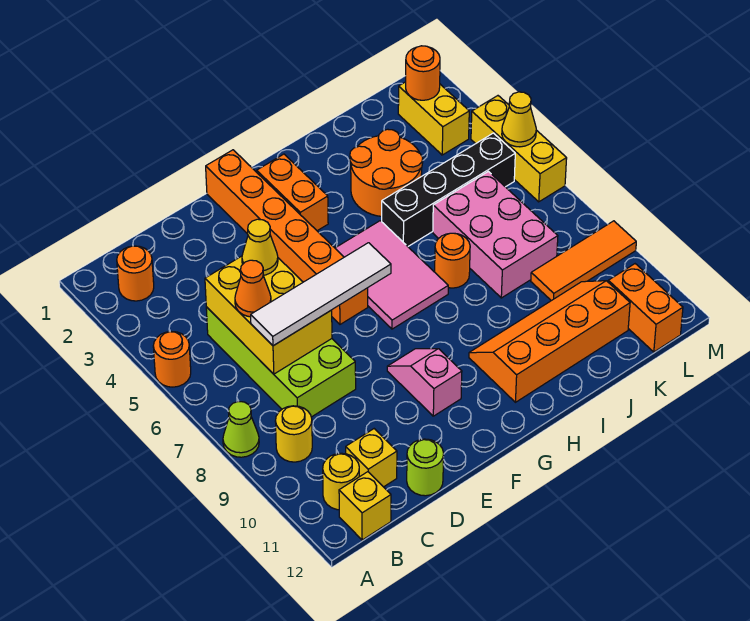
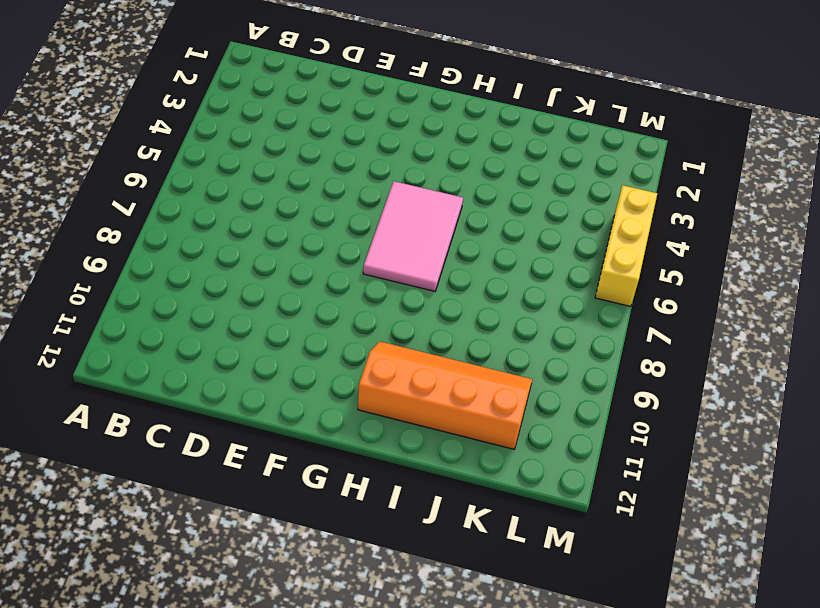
none -> orange 1x1 round brick [153,332,191,387]
none -> lime 1x1 cone [223,401,259,457]
none -> orange 1x1 round brick [117,246,154,301]

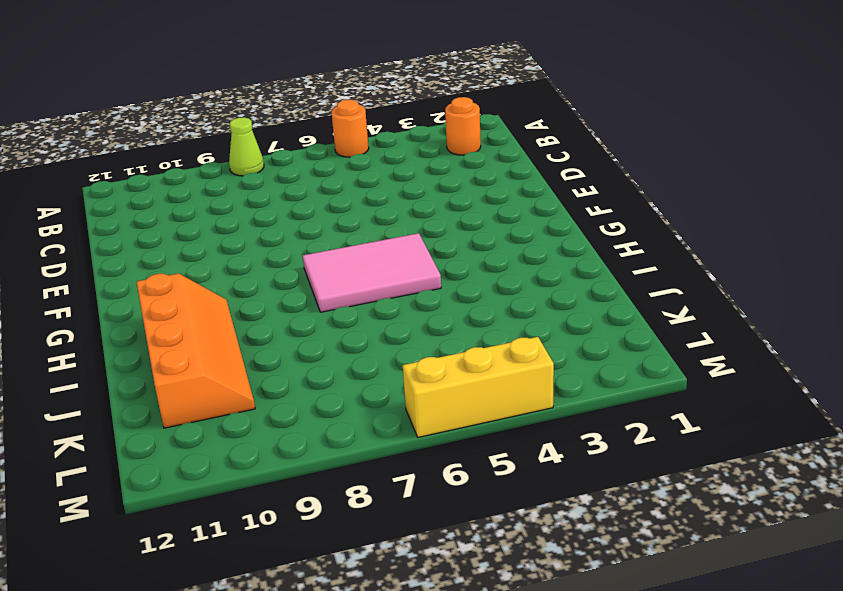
none -> yellow 1x1 round brick [275,406,312,462]
none -> yellow 1x1 round brick [323,453,359,510]
none -> yellow 1x1 brick [339,472,391,540]

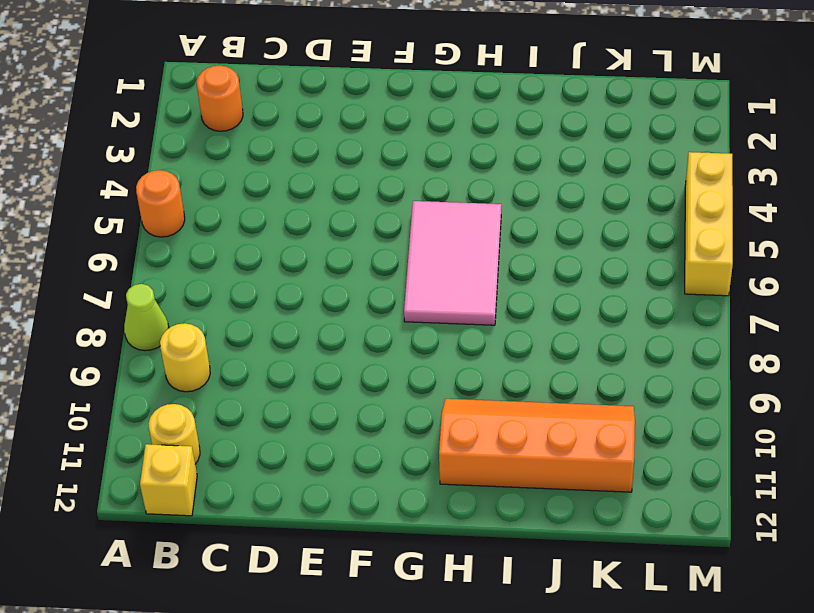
none -> lime 2x4 brick [206,307,356,417]
none -> yellow 1x1 brick [346,429,397,487]
none -> lime 1x1 round brick [407,439,444,496]

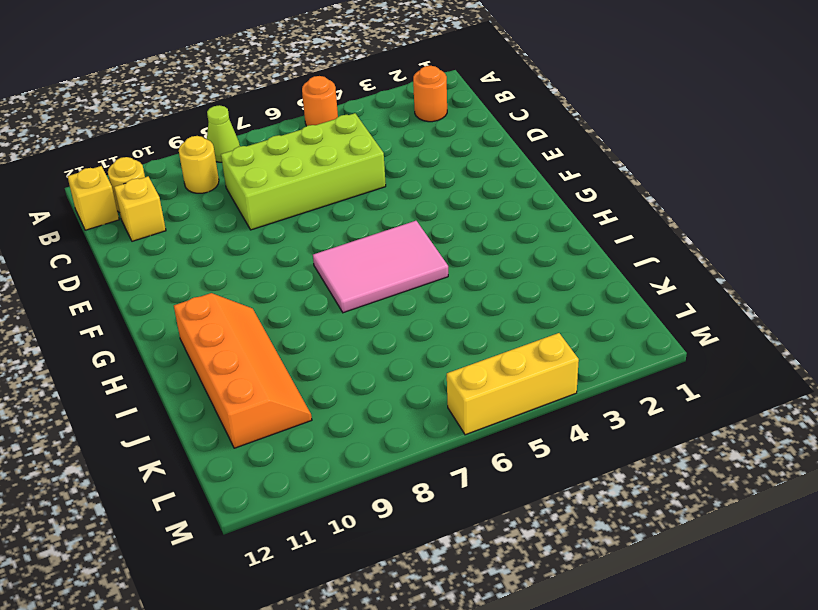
none -> lime 1x1 round brick [407,439,444,496]
none -> orange 1x6 brick [206,150,368,324]
none -> pink 1x2 slope [387,349,462,416]

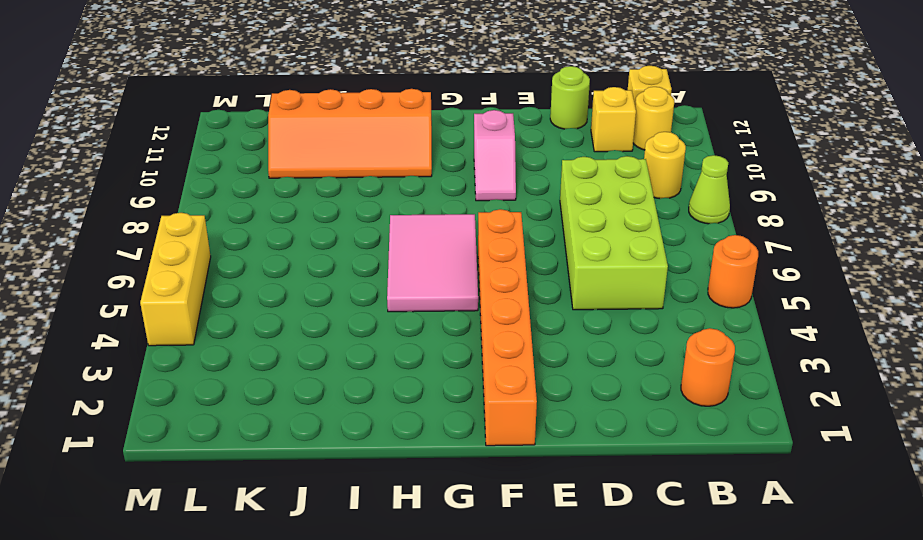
none -> orange 1x2 brick [257,154,328,231]
none -> orange 2x2 round brick [350,129,423,216]
none -> black 1x4 brick [382,133,515,246]

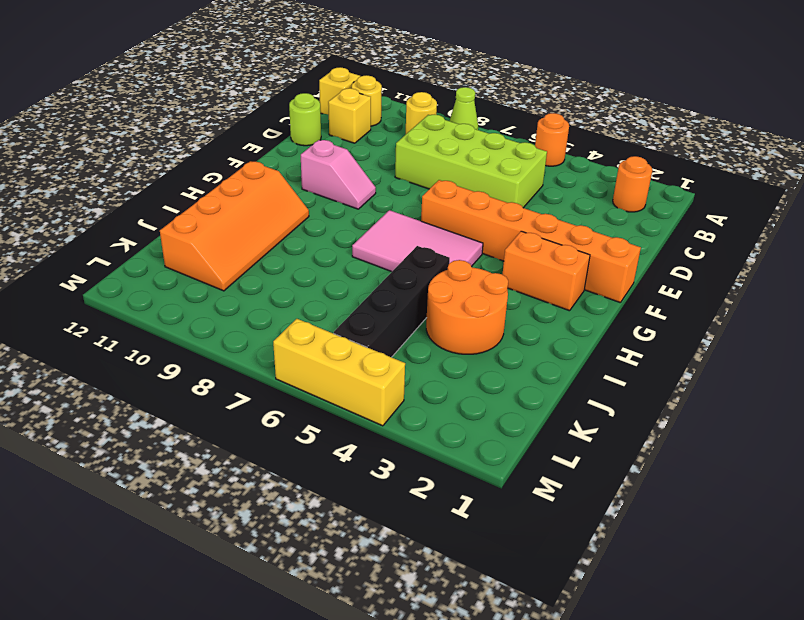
none -> orange 1x1 round brick [435,233,470,288]
none -> pink 2x3 brick [433,172,558,298]
none -> orange 1x3 tile [531,221,636,301]

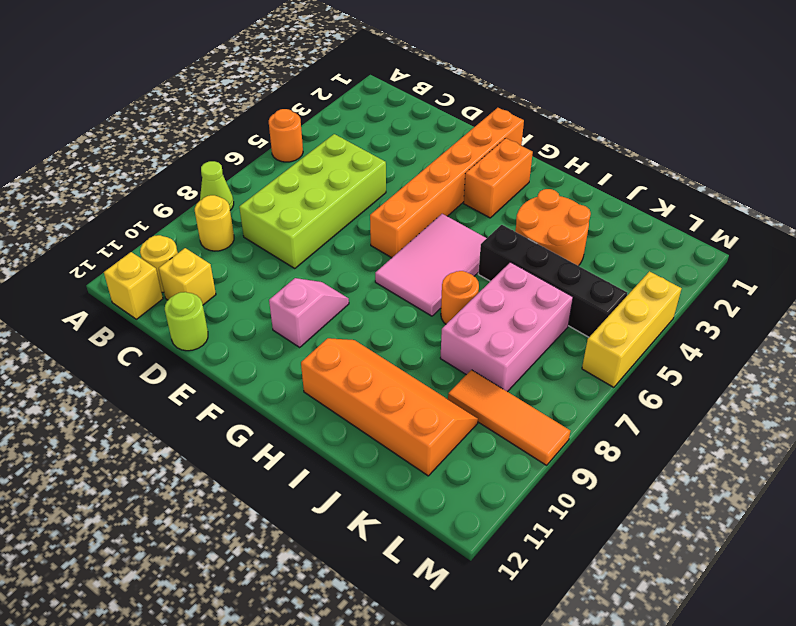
none -> orange 1x1 round brick [117,246,154,301]
none -> yellow 1x2 brick [398,82,469,155]
none -> orange 1x2 brick [608,264,683,352]

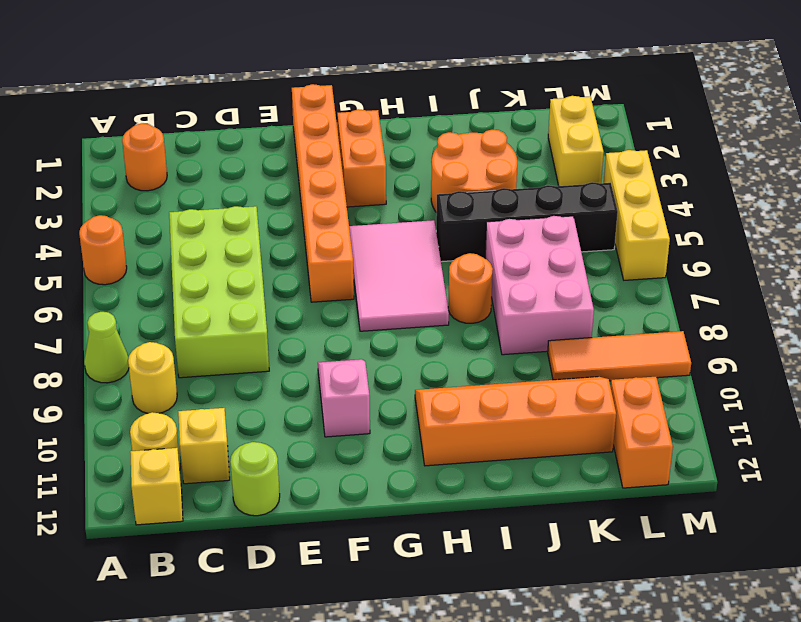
none -> yellow 2x3 brick [205,256,332,374]
none -> orange 1x1 round brick [406,46,440,100]
none -> yellow 1x1 cone [502,92,536,147]

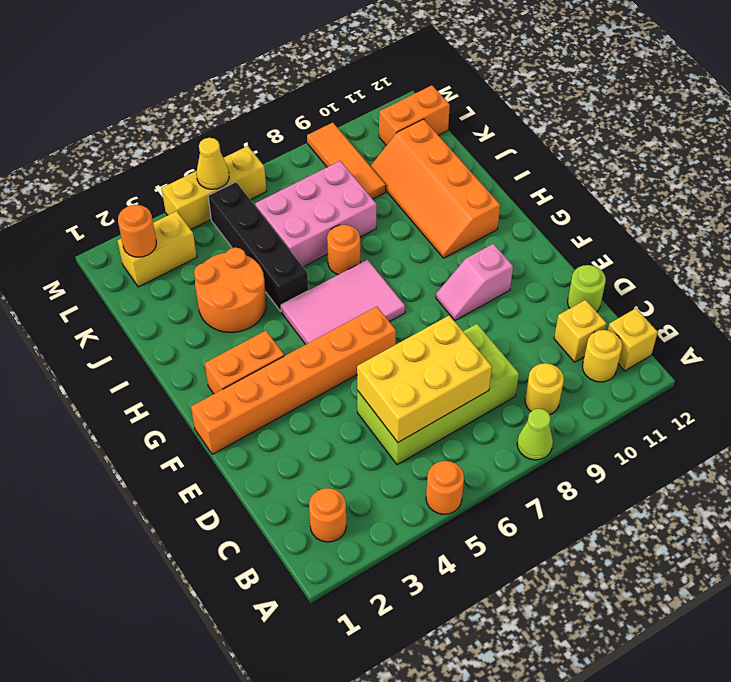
none -> orange 1x1 cone [235,260,271,317]
none -> white 1x4 tile [251,243,391,346]
none -> yellow 1x1 cone [242,219,278,275]

